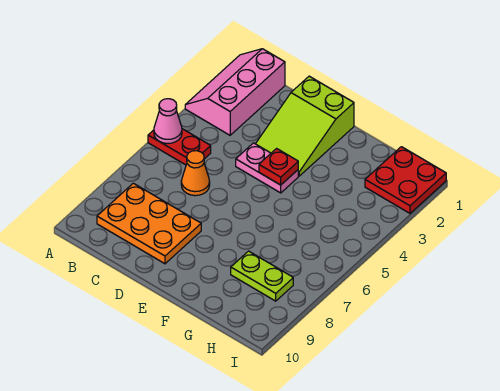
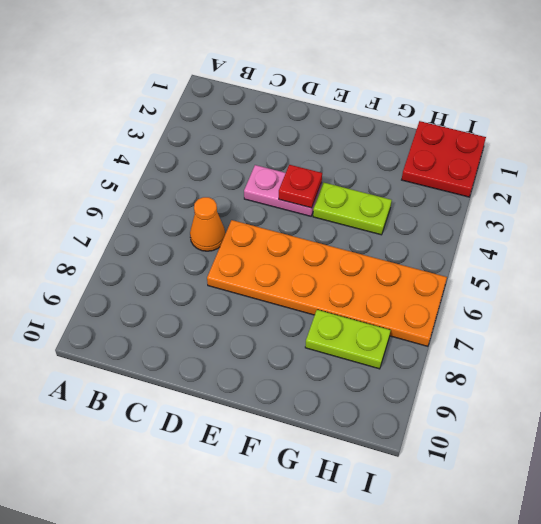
orange 2x6 plate [207,220,447,346] -> none
lime 1x2 plate [313,183,392,235] -> none
none -> pink 2x3 slope [185,49,285,135]
none -> red 1x2 plate [148,129,211,165]

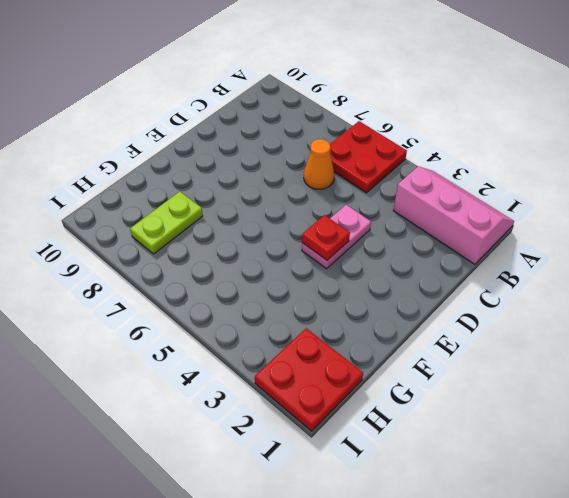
red 2x2 plate [330,121,407,193] -> red 1x2 plate [148,129,211,165]
none -> orange 2x3 plate [97,183,201,264]
none -> lime 2x3 slope [256,76,354,176]

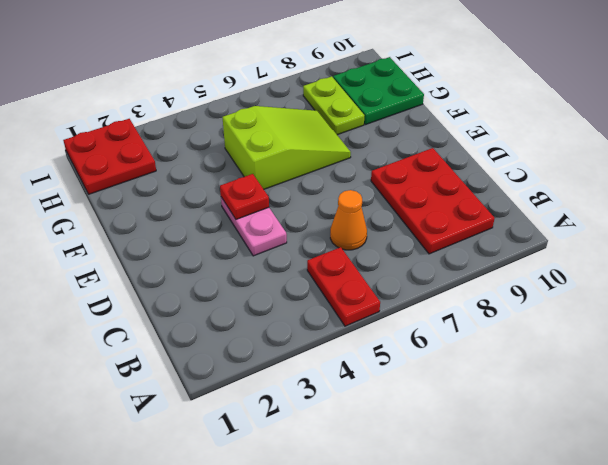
red 2x3 plate [371,148,495,254] -> orange 2x3 plate [97,183,201,264]
lime 2x3 slope [222,106,351,189] -> lime 2x3 slope moved to [256,76,354,176]
green 2x2 plate [333,57,424,125] -> none
none -> pink 2x3 slope [185,49,285,135]
none -> pink 1x1 cone [154,99,182,144]

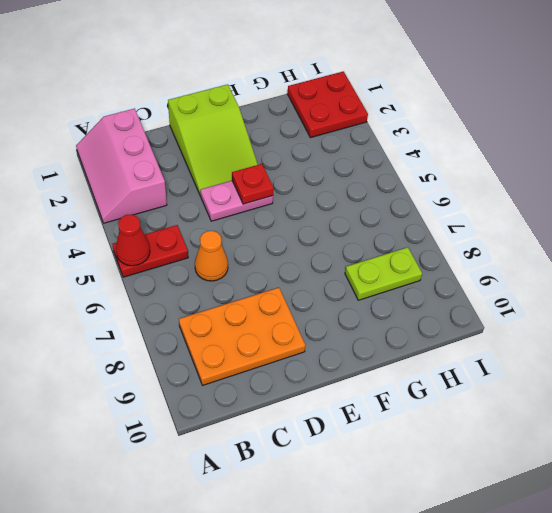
red 1x1 cone [116,214,150,266] -> pink 1x1 cone [154,99,182,144]

